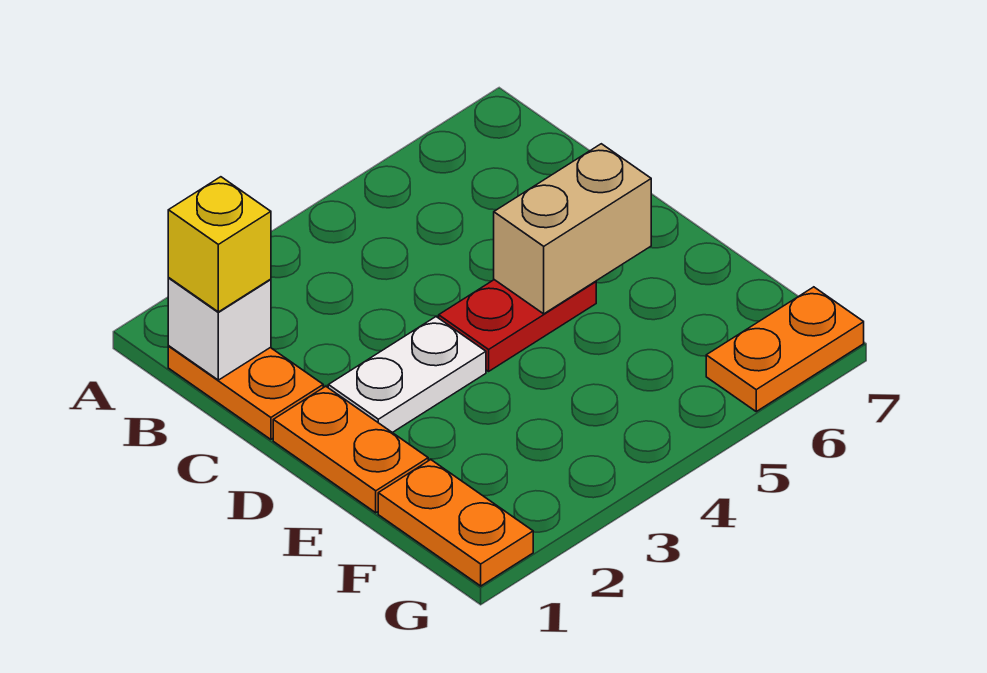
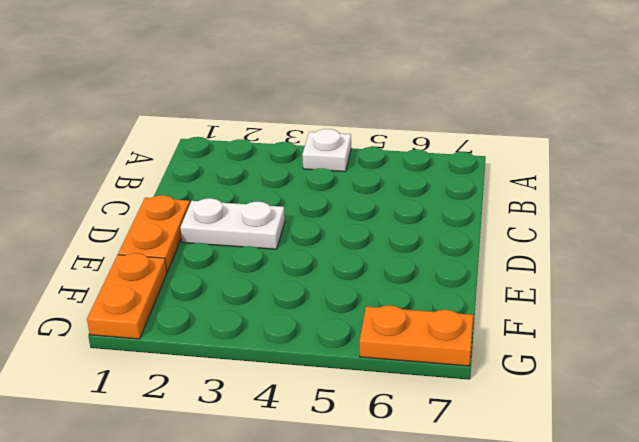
white 1x1 plate [302,129,351,172] -> none
none -> orange 1x2 plate [168,346,323,439]
none -> red 1x2 plate [439,280,596,371]

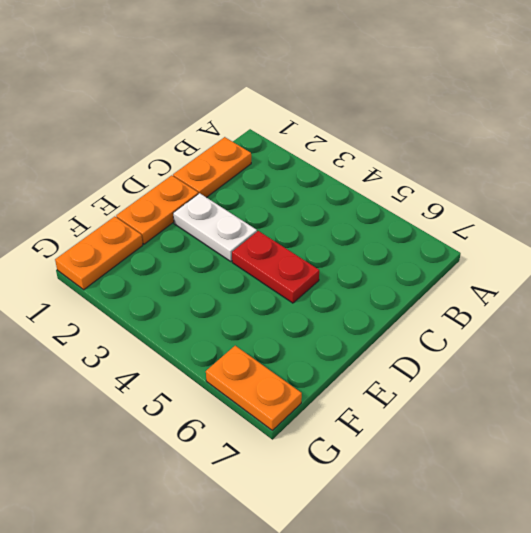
none -> white 1x1 brick [168,278,271,380]
none -> tan 1x2 brick [494,144,651,314]

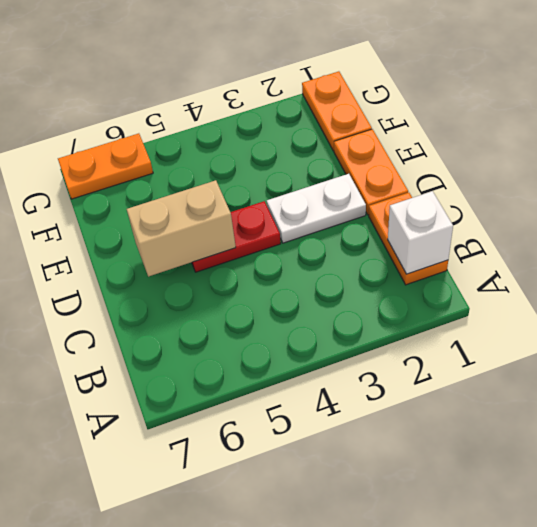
none -> yellow 1x1 brick [168,177,271,312]

